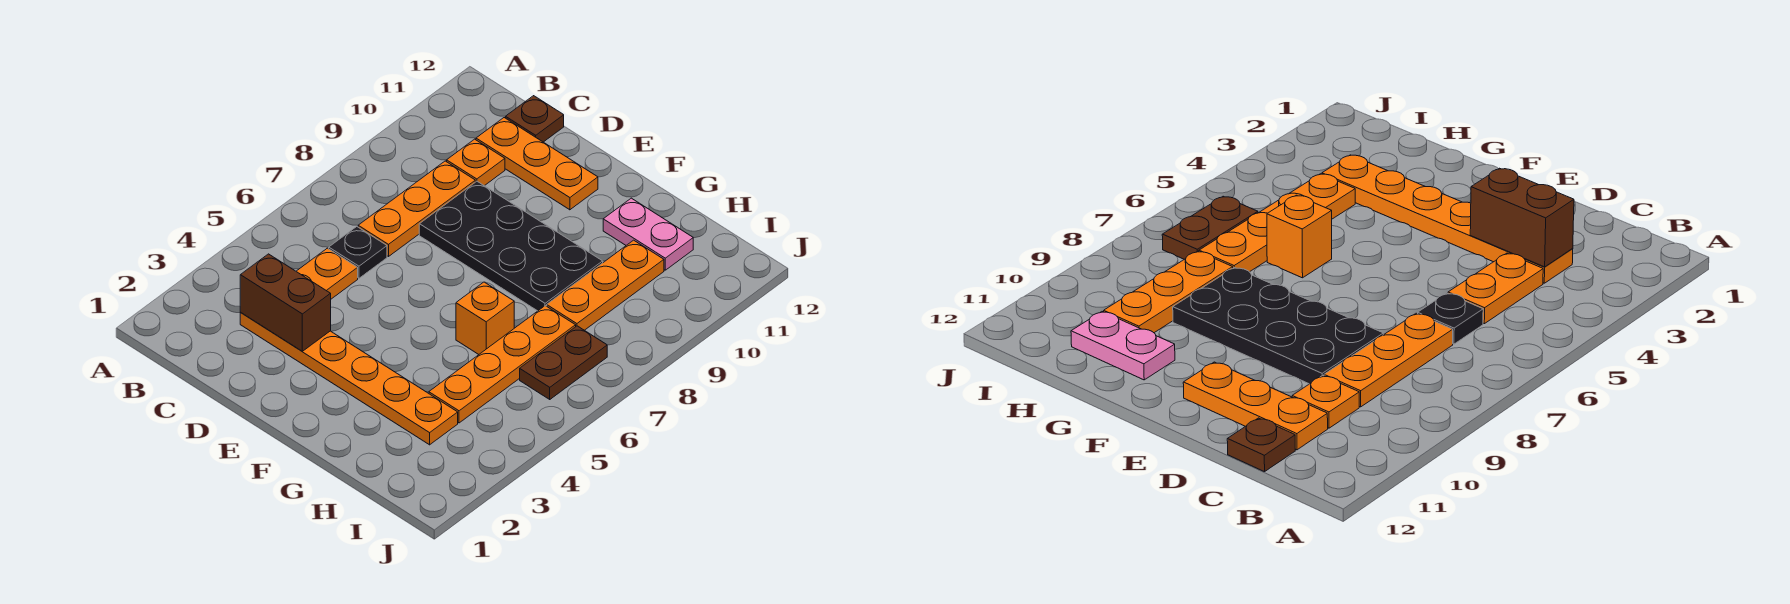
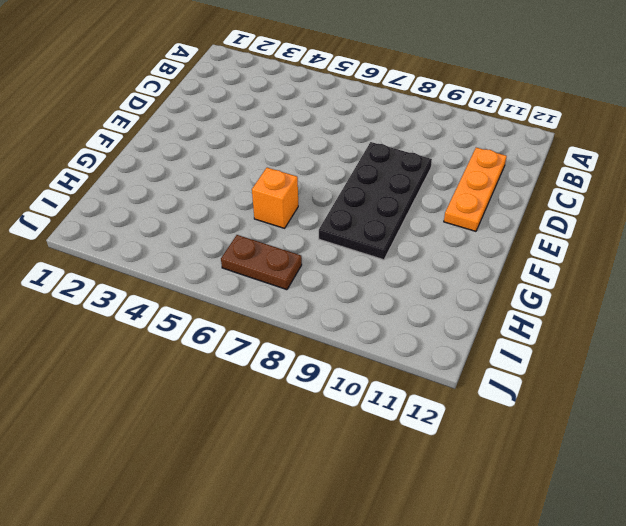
none -> orange 1x6 plate [240,312,458,445]
none -> orange 1x2 plate [296,248,358,299]
none -> black 1x1 plate [329,227,387,278]

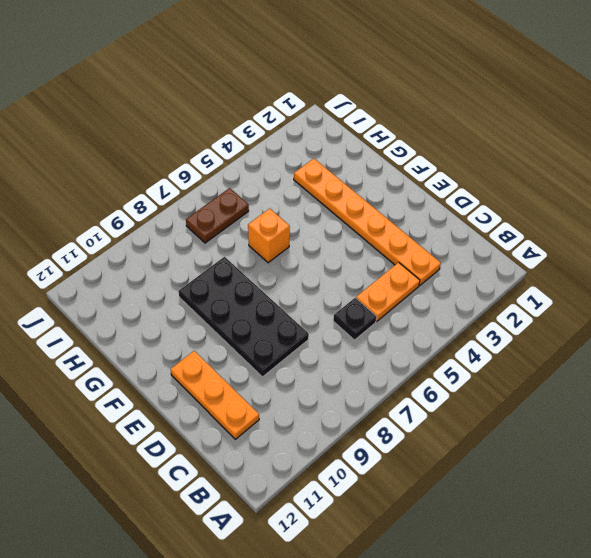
none -> orange 1x3 plate [358,161,475,257]
none -> orange 1x1 plate [447,139,505,186]
none -> brown 1x1 plate [506,96,564,142]

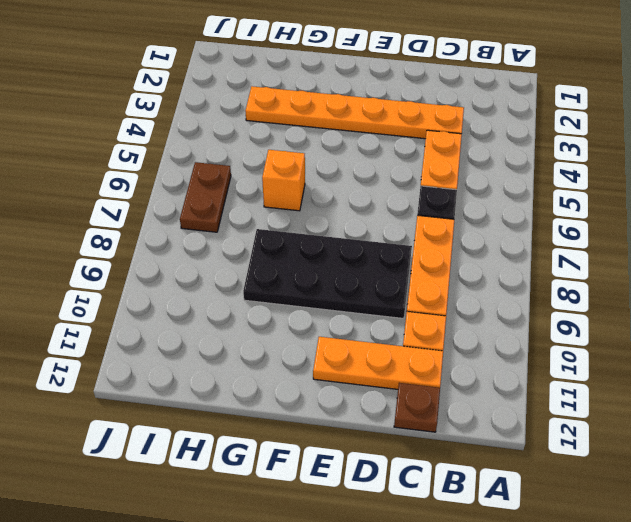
none -> pink 1x2 plate [603,198,693,270]
none -> orange 1x4 plate [429,306,576,423]
none -> orange 1x3 plate [547,240,664,330]

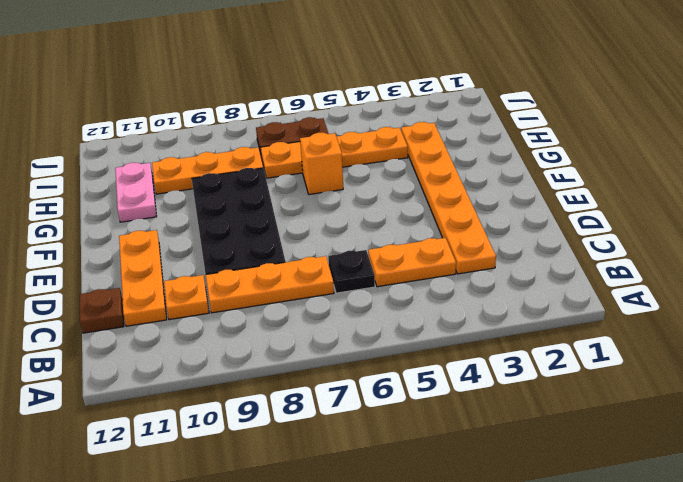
none -> brown 1x2 brick [240,254,331,351]

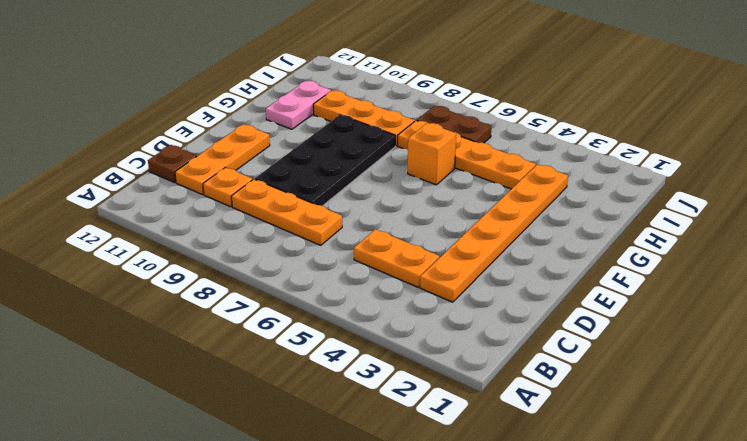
none -> black 1x1 plate [329,227,387,278]
none -> brown 1x2 brick [240,254,331,351]

